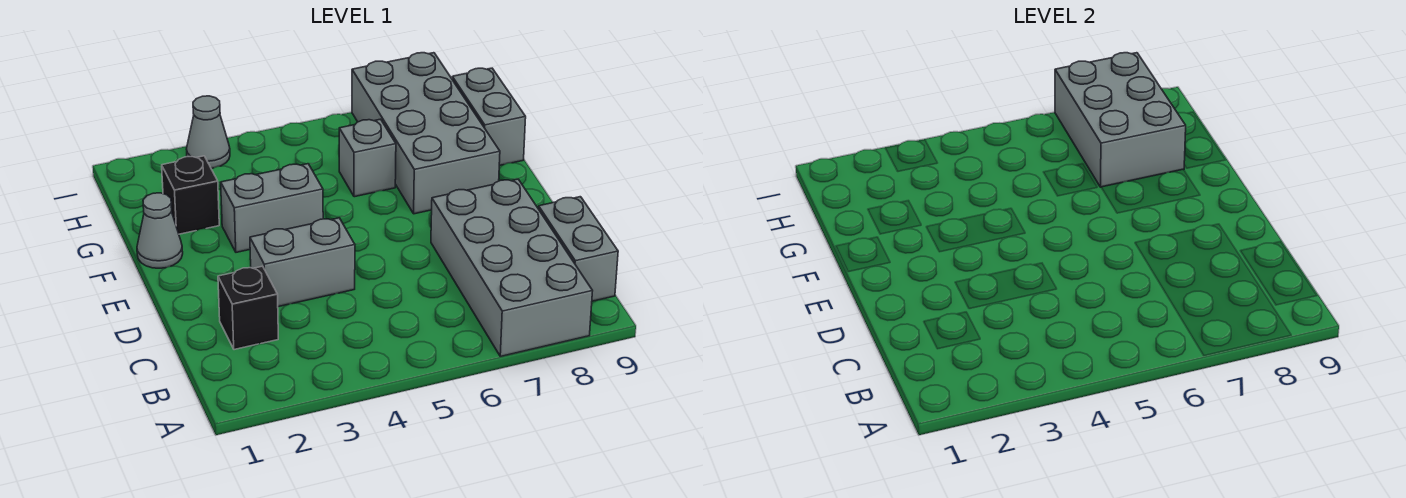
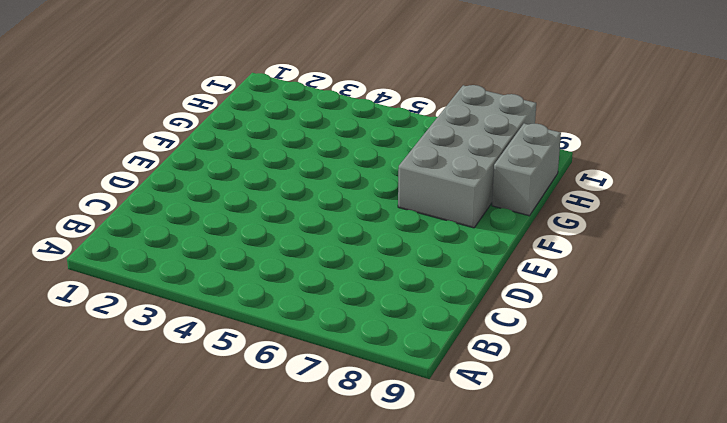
none -> grey 2x4 brick [431,179,592,356]
none -> grey 1x2 brick [538,197,618,301]
none -> black 1x1 brick [218,266,278,350]

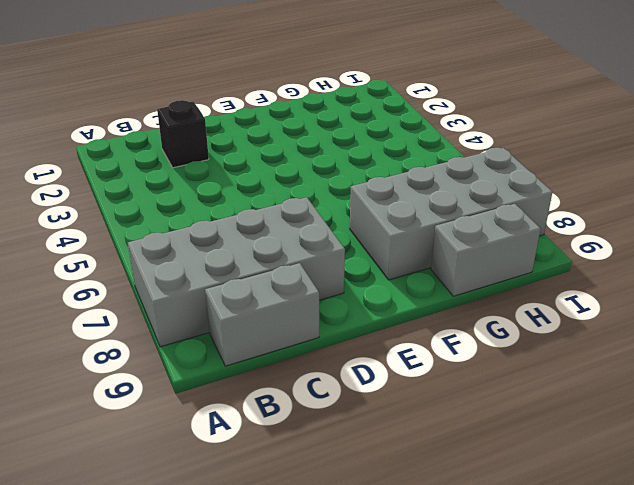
none -> grey 1x2 brick [250,218,355,307]
none -> grey 1x1 cone [137,193,183,268]
none -> grey 1x2 brick [221,164,323,252]

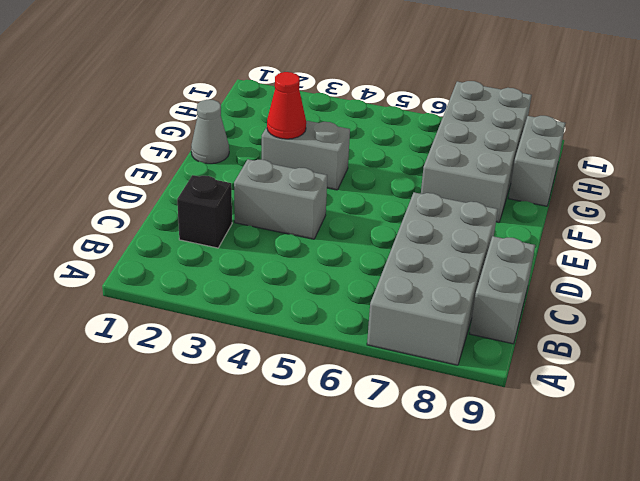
red 1x1 cone [267,72,306,139] -> none
none -> black 1x1 brick [162,156,219,234]
none -> grey 1x1 brick [339,119,396,197]
none -> grey 1x1 cone [187,96,230,168]

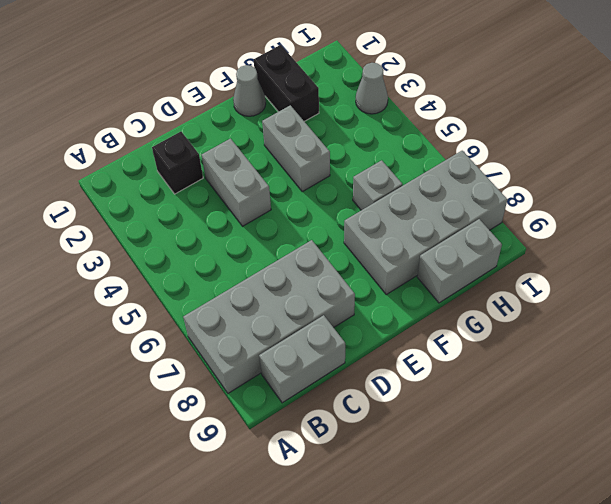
black 1x2 brick [254,45,319,121] -> black 1x1 brick [162,156,219,234]
none -> grey 2x3 brick [1055,53,1186,187]

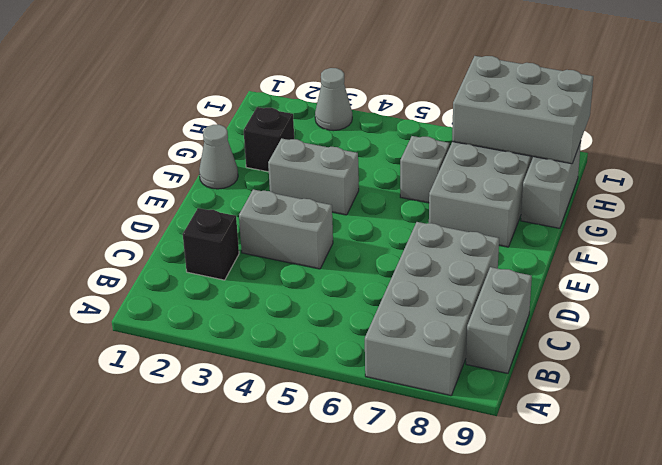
grey 2x3 brick [452,56,593,164] -> grey 2x3 brick turned to [1055,53,1186,187]

